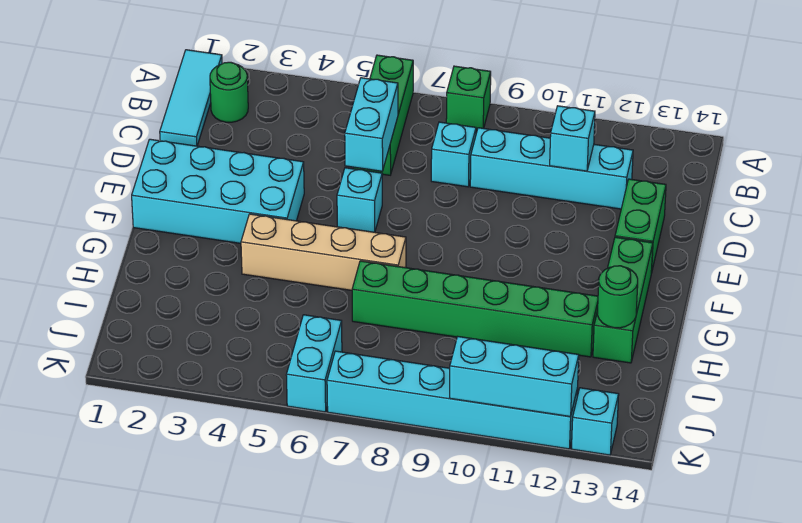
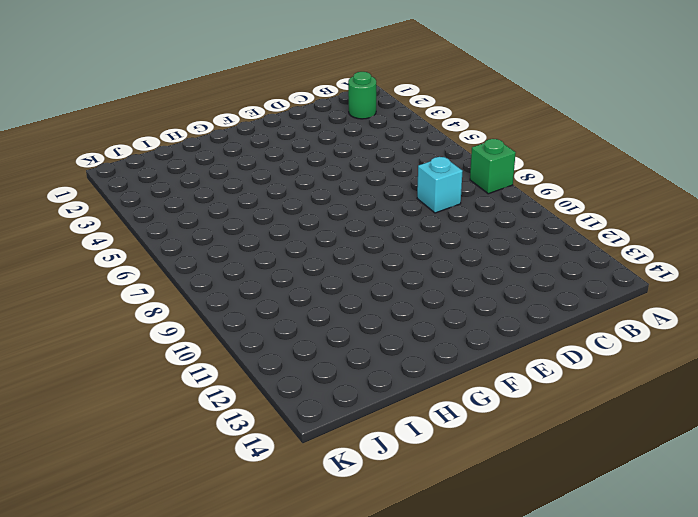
none -> cyan 1x3 tile [160,50,222,146]
none -> green 1x3 brick [354,55,413,175]
none -> cyan 1x4 brick [470,128,633,209]

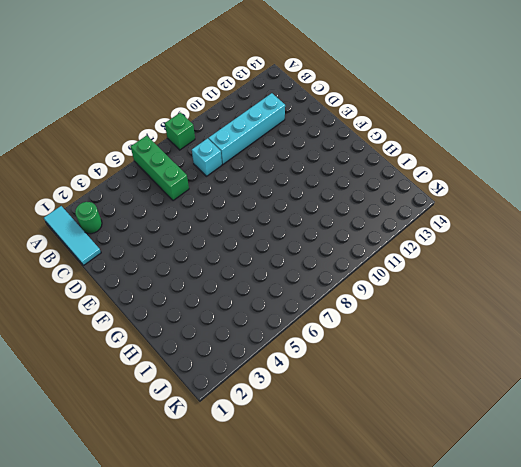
none -> green 1x2 brick [615,179,666,273]
none -> cyan 2x4 brick [132,139,304,243]
none -> cyan 1x1 brick [337,168,382,232]

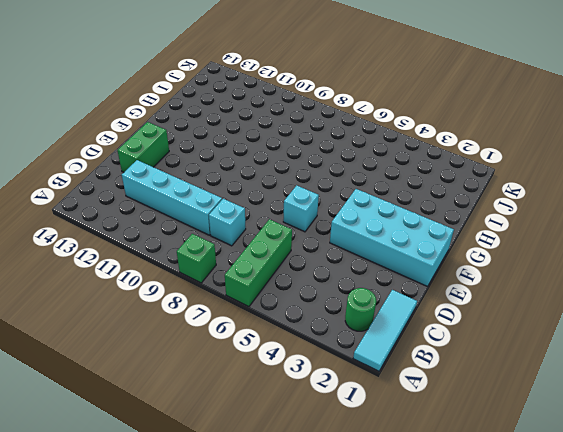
none -> green 1x3 brick [593,237,653,363]
none -> tan 1x4 brick [241,214,406,290]
none -> green 1x6 brick [352,261,598,357]

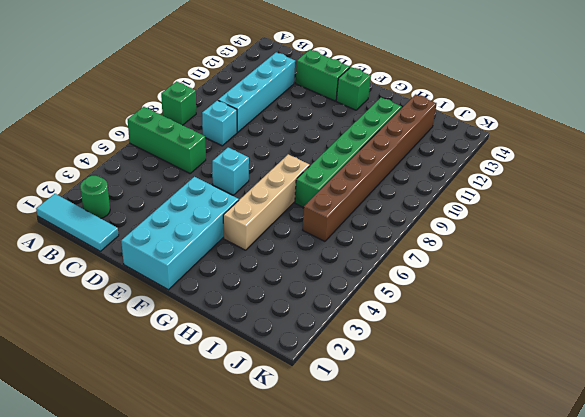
green 1x1 brick [336,67,371,110] -> green 1x3 brick [593,237,653,363]
brown 1x8 brick [303,94,436,241] -> none
none -> cyan 1x2 brick [286,315,342,412]
none -> cyan 1x6 brick [327,351,578,449]
none -> cyan 1x1 brick [572,388,619,455]

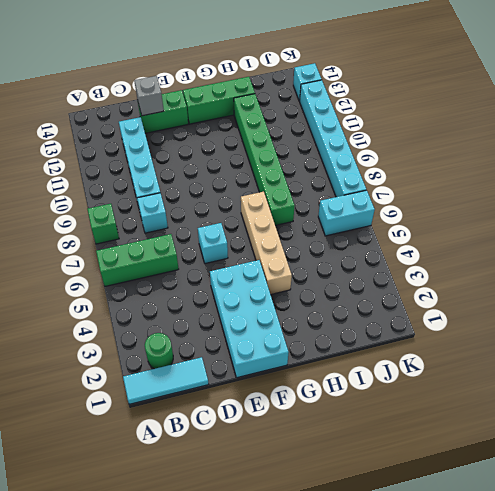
grey 1x1 brick [134,76,164,116] -> none
none -> cyan 1x2 brick [345,78,398,171]
none -> cyan 1x1 brick [550,106,595,171]
none -> green 1x1 round brick [597,266,638,328]

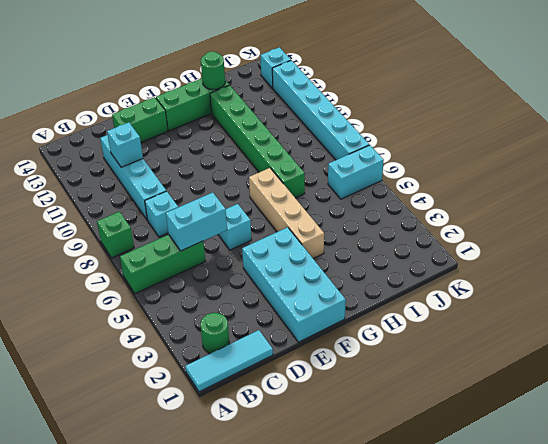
none -> cyan 1x3 brick [450,337,579,417]

